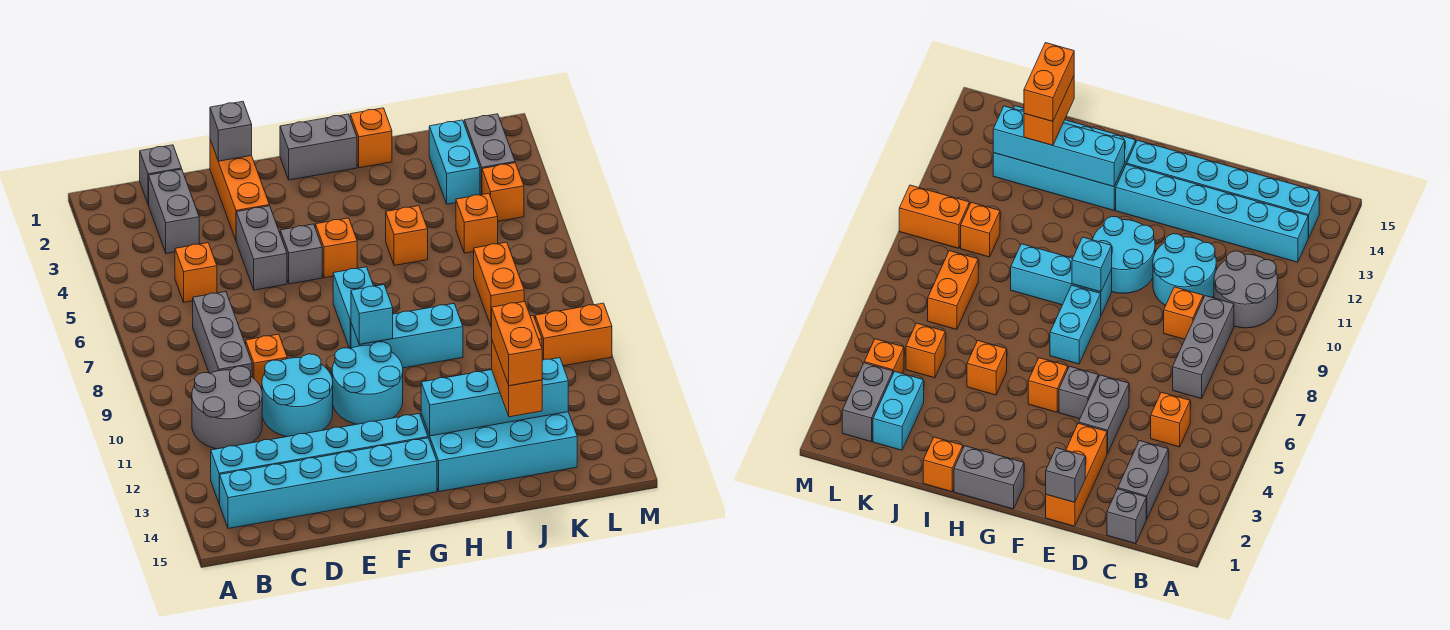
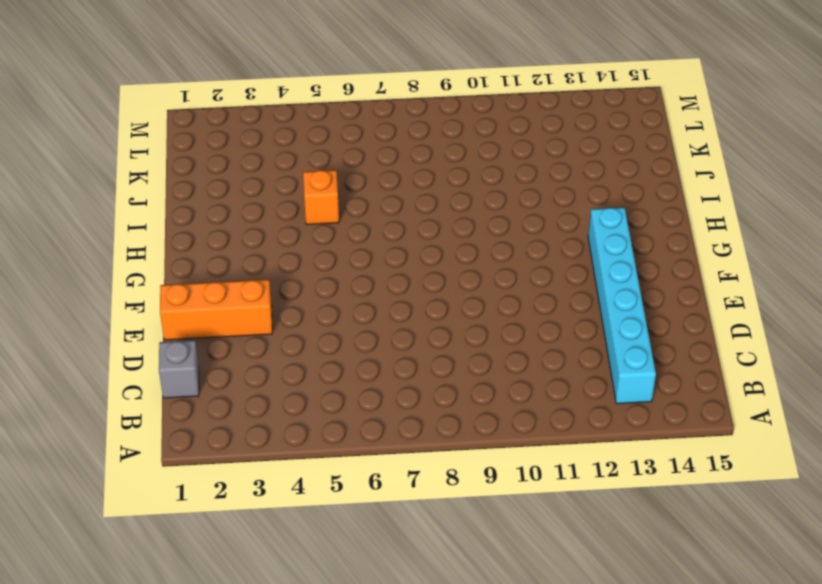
none -> grey 2x2 round brick [192,366,262,449]
none -> cyan 1x6 brick [220,438,437,529]
none -> grey 1x2 brick [149,169,199,254]
none -> orange 1x1 brick [175,243,217,302]

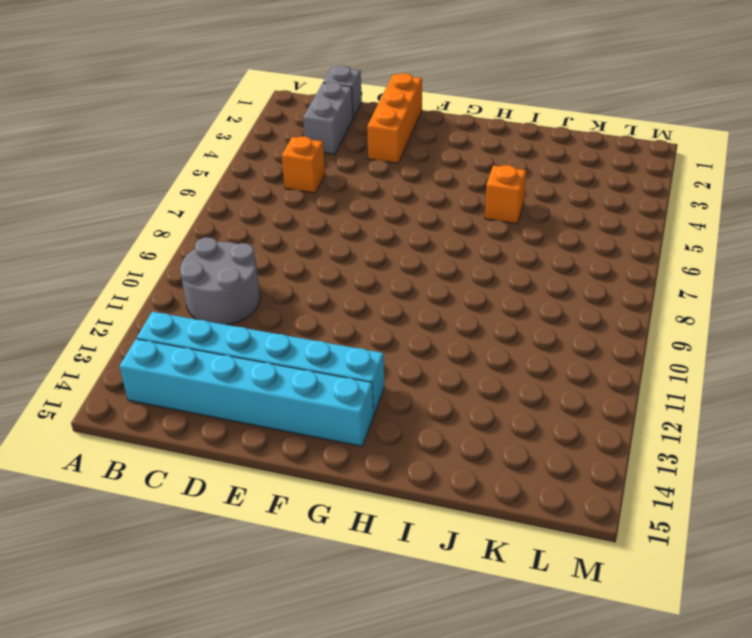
none -> grey 1x3 brick [193,292,252,377]
none -> orange 1x1 brick [246,334,287,389]
none -> cyan 2x2 round brick [262,354,333,437]
none -> grey 1x2 brick [236,206,287,290]

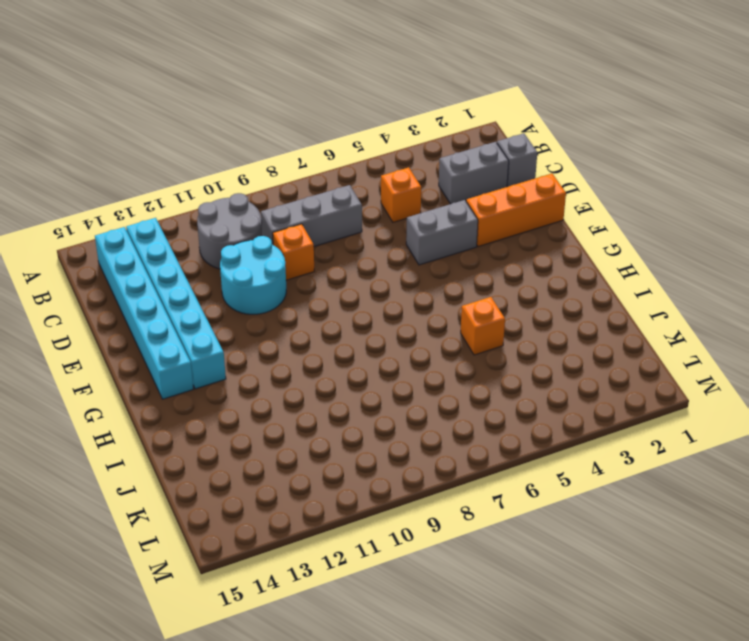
none -> grey 1x1 brick [280,224,322,284]
none -> cyan 2x2 round brick [332,342,403,424]
none -> grey 1x2 brick [280,114,357,180]
none -> orange 1x1 brick [315,218,357,278]

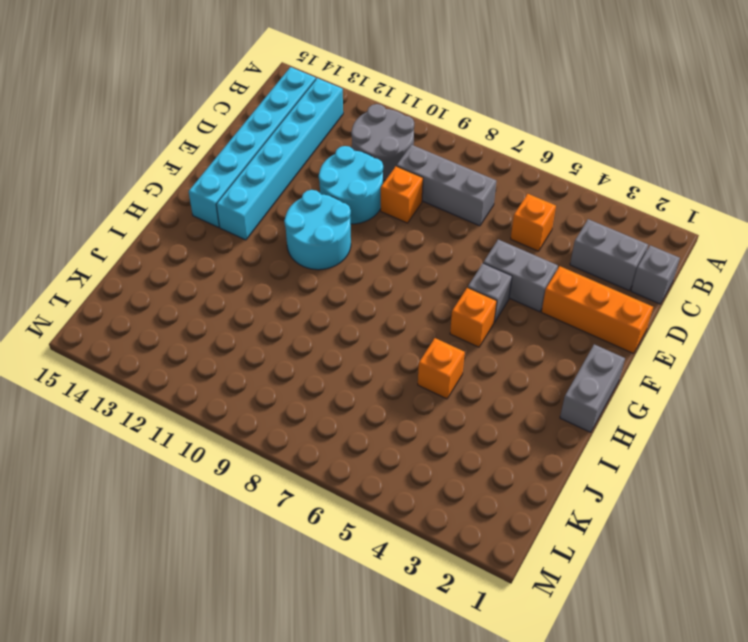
none -> cyan 1x2 brick [333,267,373,348]
none -> cyan 1x3 brick [351,304,463,368]
none -> cyan 2x4 brick [421,412,577,492]
none -> orange 1x1 brick [350,108,392,168]

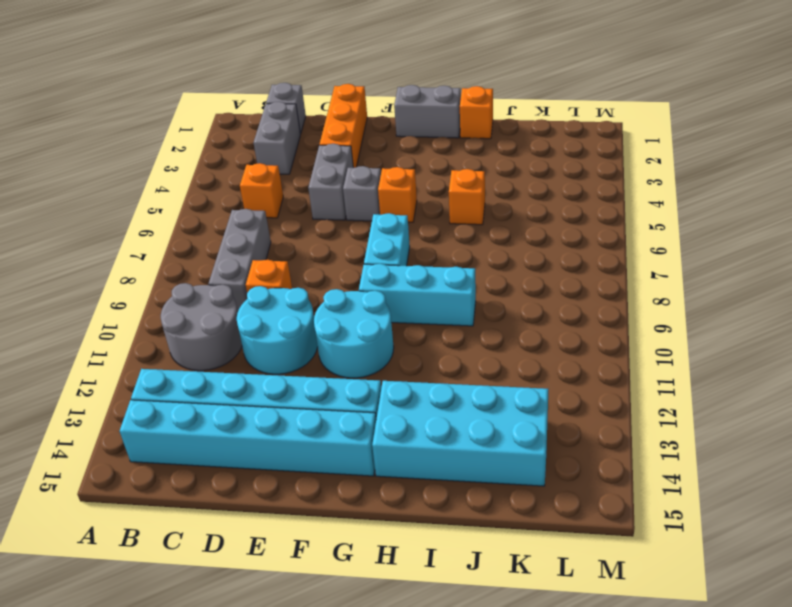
none -> cyan 1x2 brick [429,120,480,204]
none -> orange 1x1 brick [456,193,498,253]
none -> orange 1x2 brick [474,242,524,326]
none -> orange 1x1 brick [961,202,1000,257]

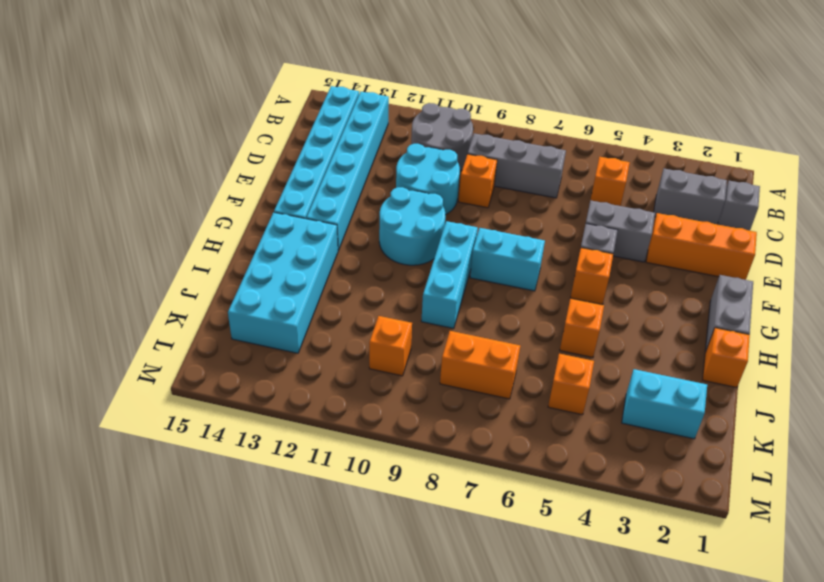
none -> grey 1x2 brick [464,114,515,195]
none -> orange 1x1 brick [482,163,524,221]
none -> orange 1x2 brick [535,303,612,366]
none -> grey 1x1 brick [210,101,252,161]

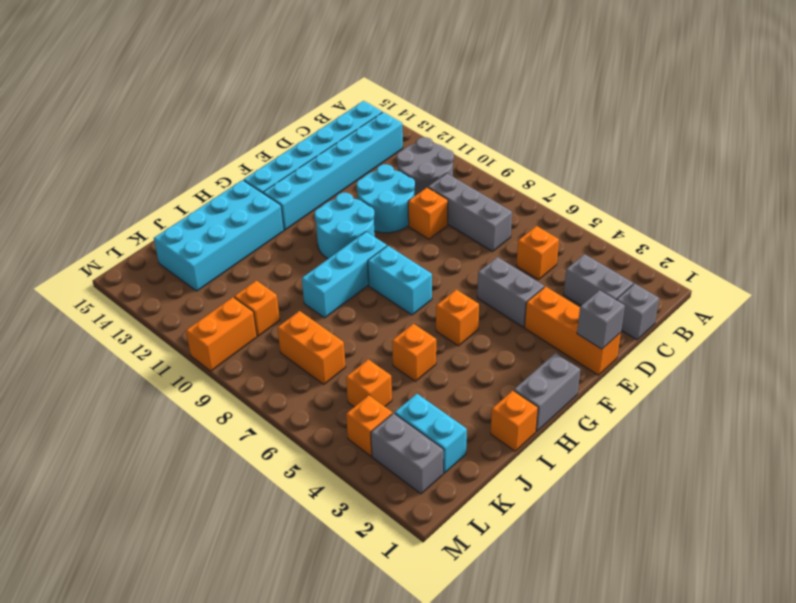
none -> grey 1x1 brick [280,224,322,284]
none -> cyan 1x1 brick [351,285,393,344]
none -> cyan 1x4 brick [421,358,568,436]
none -> orange 1x2 brick [492,341,542,417]

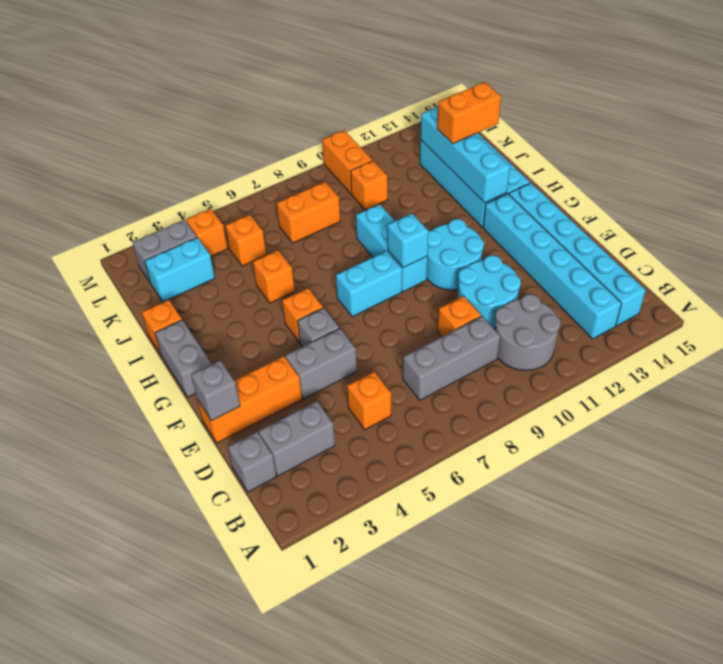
none -> orange 1x2 brick [492,301,542,386]

